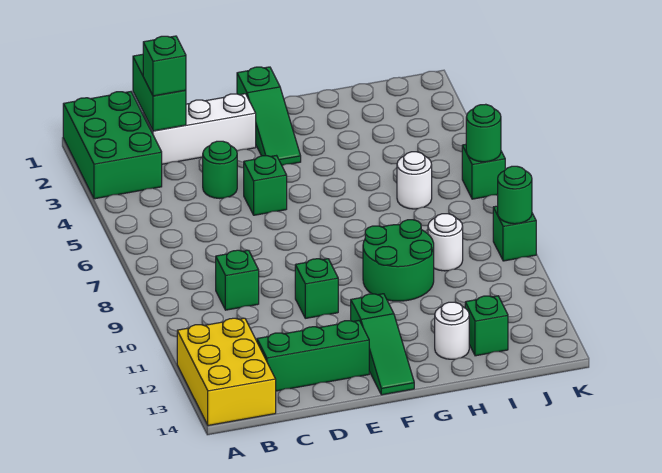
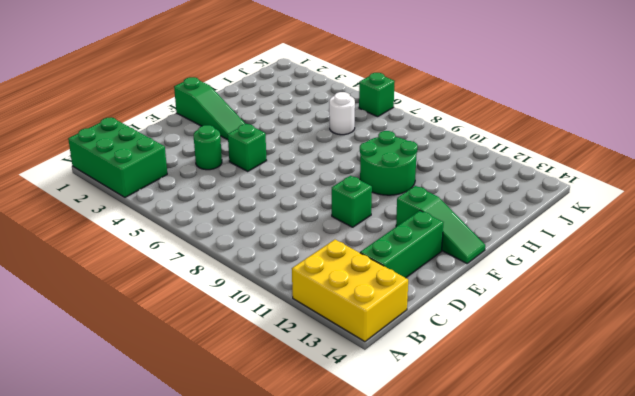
none -> white 1x3 brick [143,94,256,164]
none -> green 1x1 brick [216,250,259,310]
none -> white 1x1 round brick [435,302,469,359]

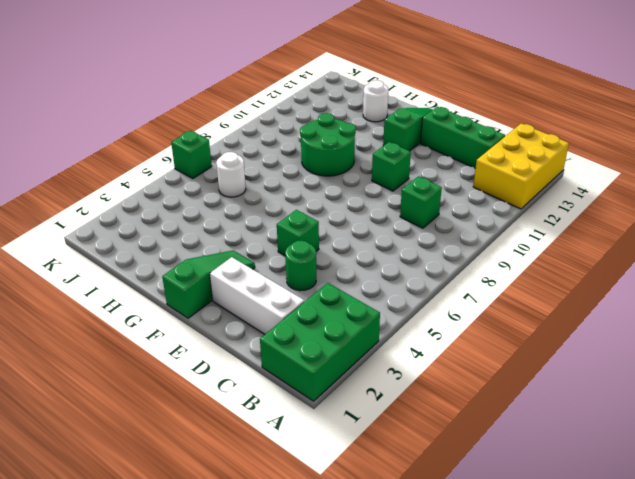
none -> white 1x1 round brick [428,214,463,271]
none -> green 1x1 brick [465,296,508,356]
none -> green 1x1 brick [493,206,536,261]

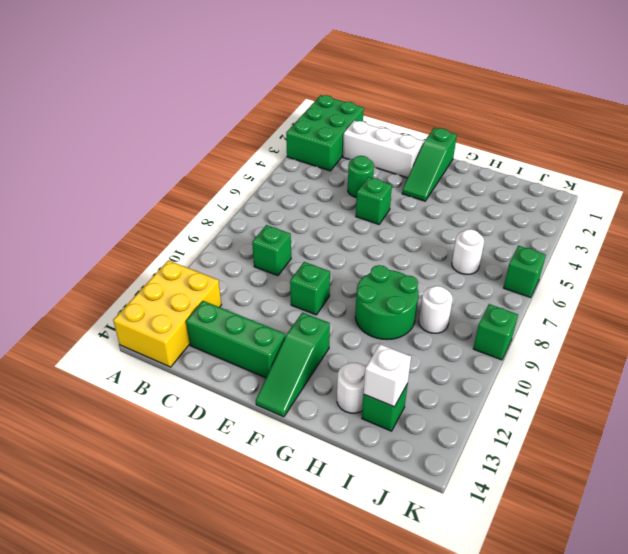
white 1x1 brick [364,344,411,407] -> none
none -> green 1x2 brick [133,54,186,131]
none -> green 1x1 round brick [466,104,501,162]
none -> green 1x1 round brick [498,166,532,224]

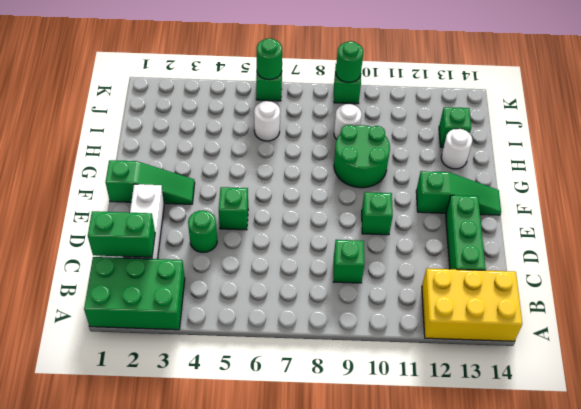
none -> green 1x1 brick [143,36,186,96]

